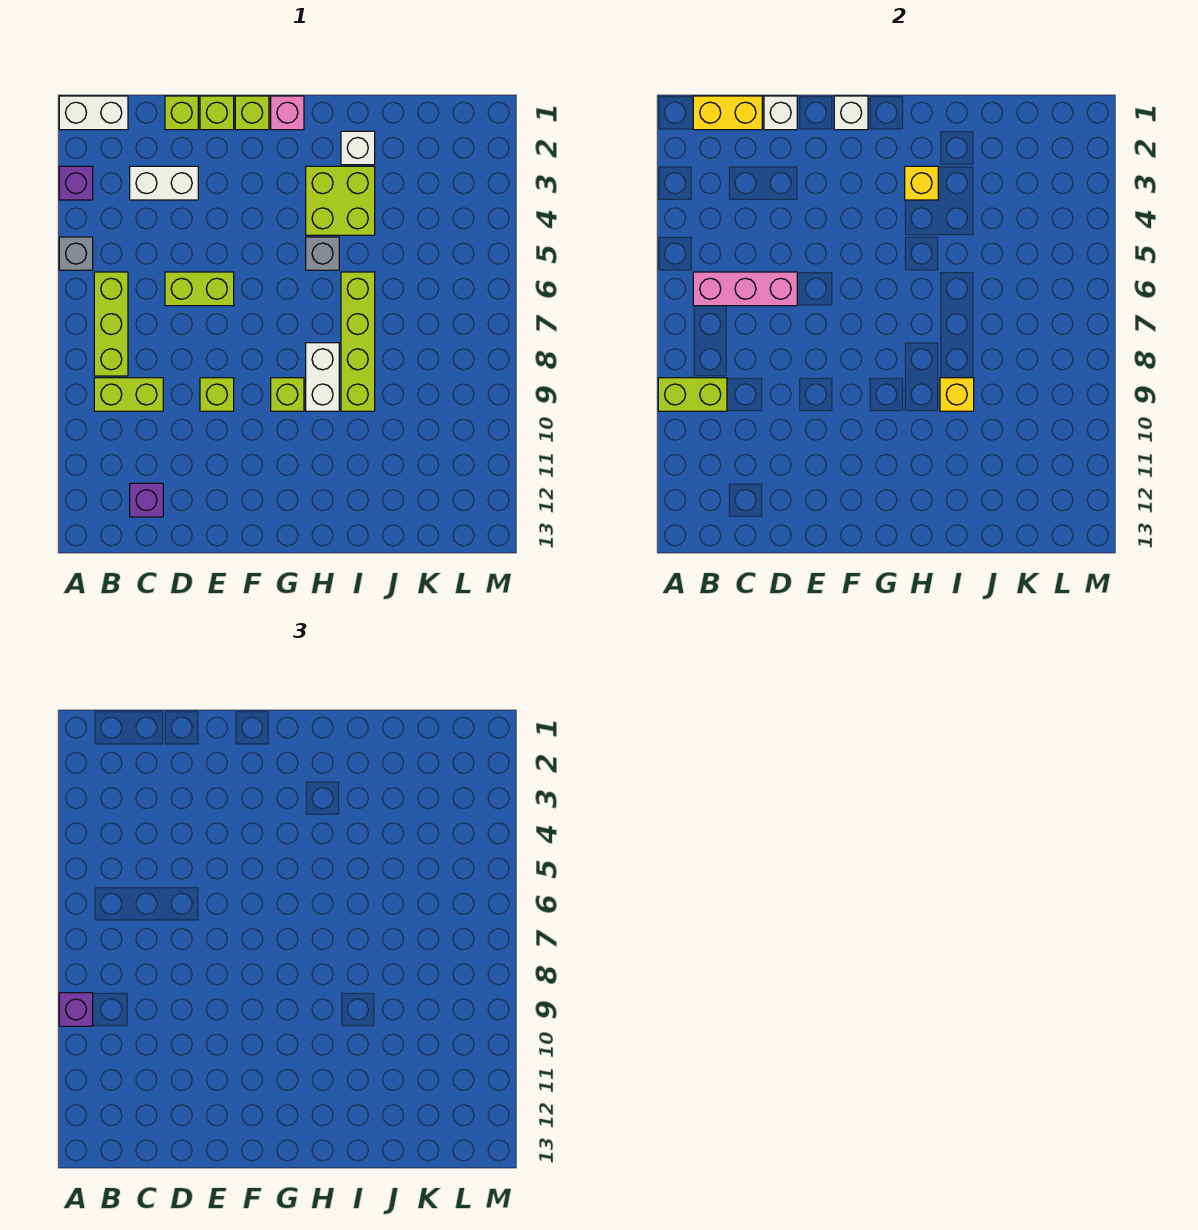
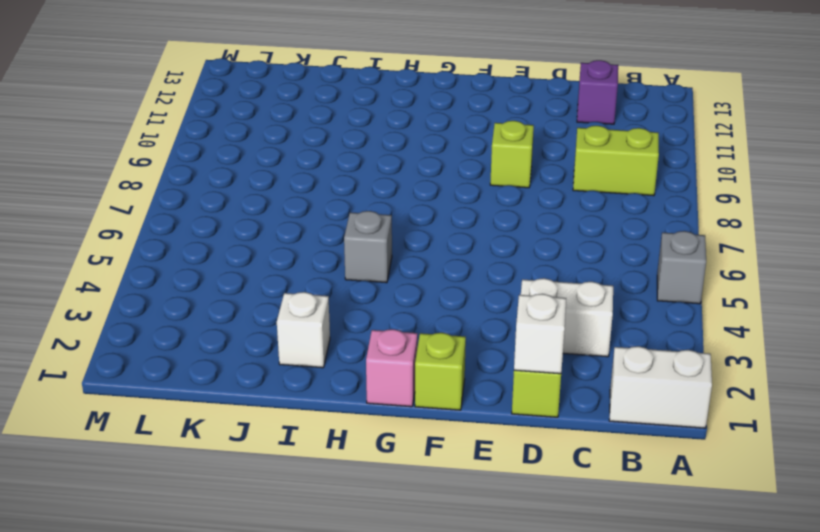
none -> purple 1x1 brick [59,166,93,200]
none -> lime 1x3 brick [94,272,128,376]
none -> lime 1x2 brick [165,272,234,306]

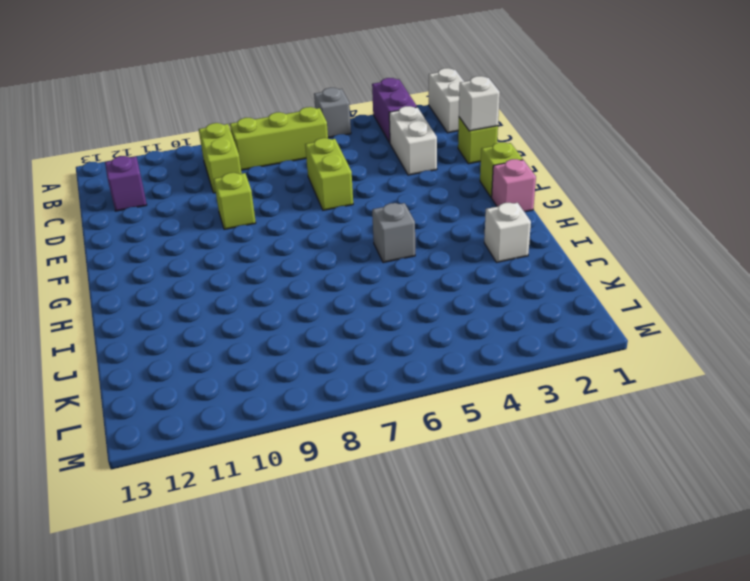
purple 1x2 brick [372,78,417,143] -> purple 1x1 brick [59,166,93,200]
none -> lime 1x1 brick [200,96,234,130]
none -> lime 1x1 brick [271,378,304,411]
none -> lime 2x2 brick [306,166,375,235]

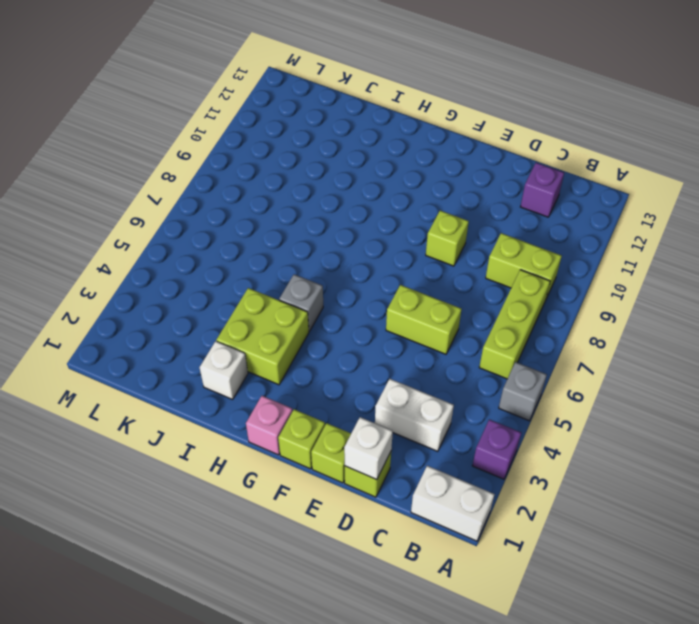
none -> lime 1x1 brick [271,378,304,411]
none -> white 1x2 brick [306,343,339,411]
none -> lime 1x4 brick [341,272,375,411]

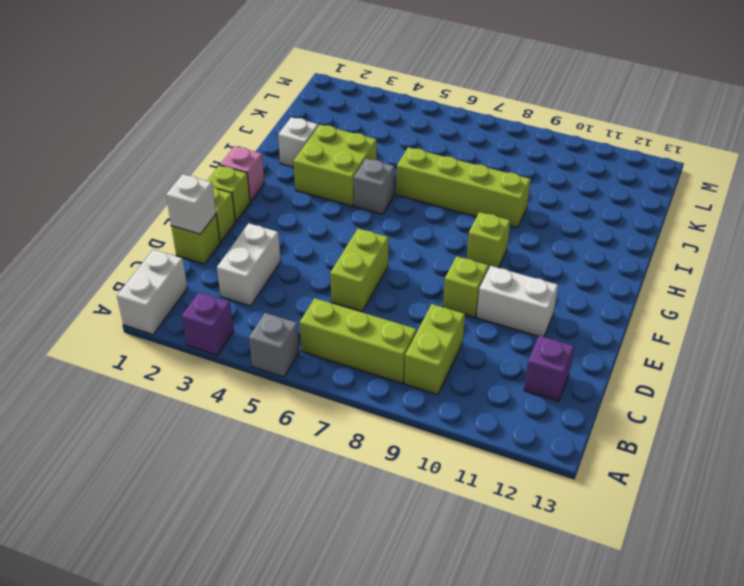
white 1x2 brick [477,266,558,337] -> white 1x2 brick moved to [306,343,339,411]
none -> lime 1x2 brick [658,378,727,411]
none -> yellow 1x2 brick [693,96,762,130]
none -> pink 1x3 brick [693,272,797,306]

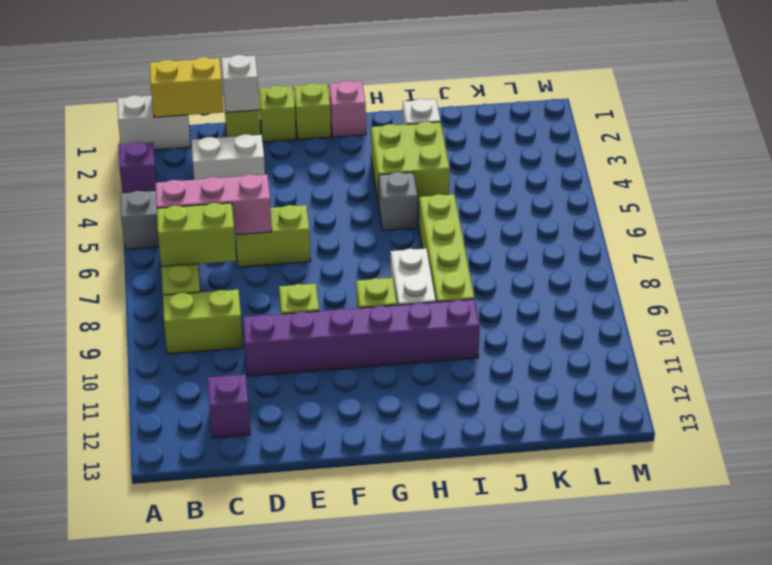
lime 1x2 brick [157,203,236,267] -> lime 1x2 brick moved to [658,378,727,411]
purple 1x6 brick [243,299,480,376] -> none
none -> white 1x1 brick [834,96,868,130]
none -> yellow 1x1 brick [905,166,938,200]
none -> yellow 1x1 brick [940,378,974,411]

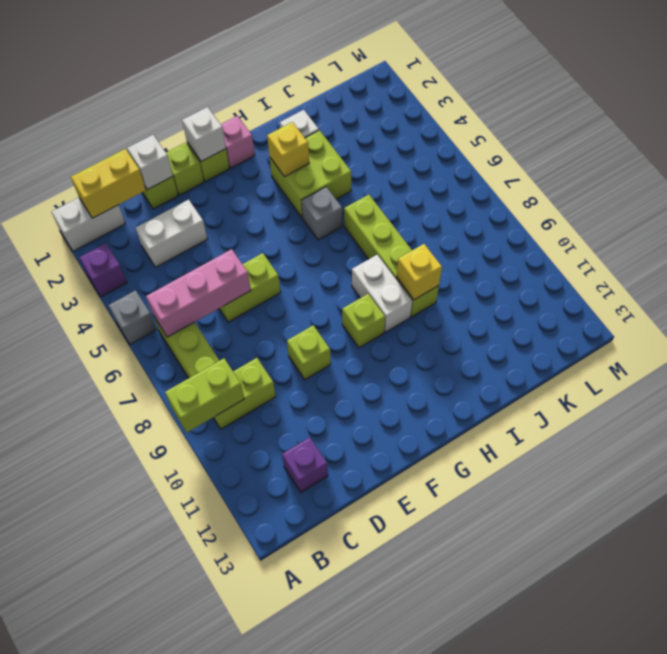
none -> purple 1x1 brick [59,993,93,1026]

